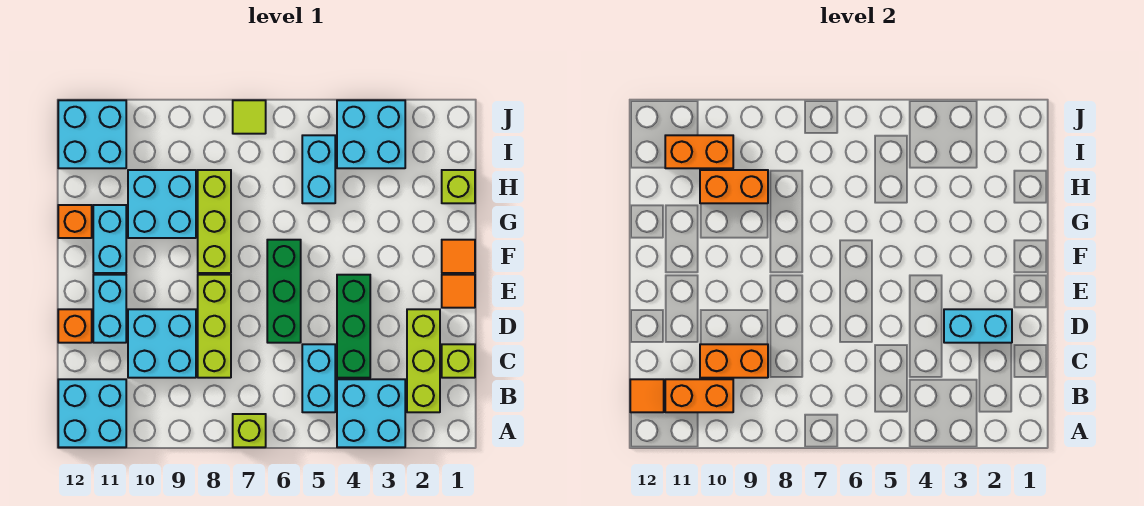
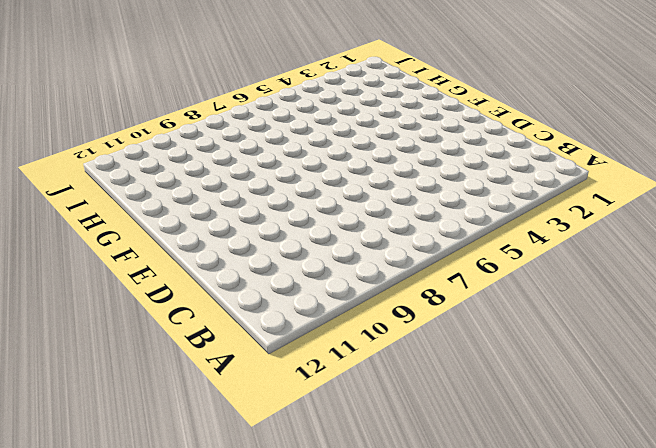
none -> cyan 2x2 brick [337,379,405,447]
none -> lime 1x1 brick [233,414,266,447]
none -> cyan 2x2 brick [58,379,126,447]

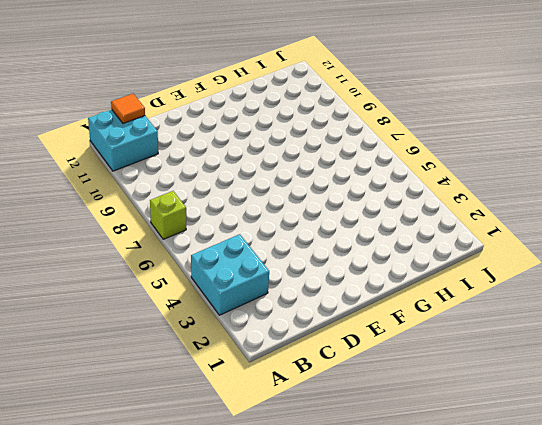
none -> lime 1x3 brick [407,309,440,412]
none -> cyan 1x2 brick [302,344,335,412]
none -> lime 1x1 brick [442,344,475,378]

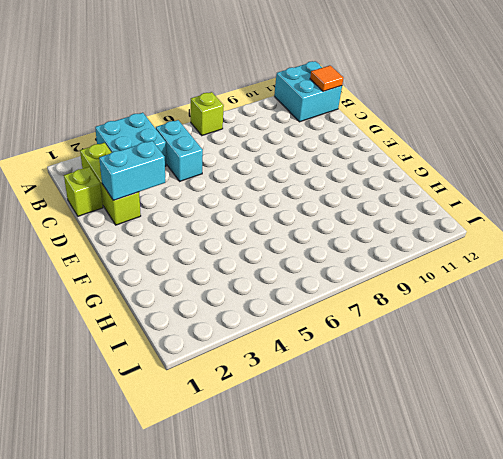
none -> green 1x3 brick [337,275,370,378]
none -> lime 1x3 brick [198,275,231,378]
none -> cyan 2x2 brick [128,309,196,378]

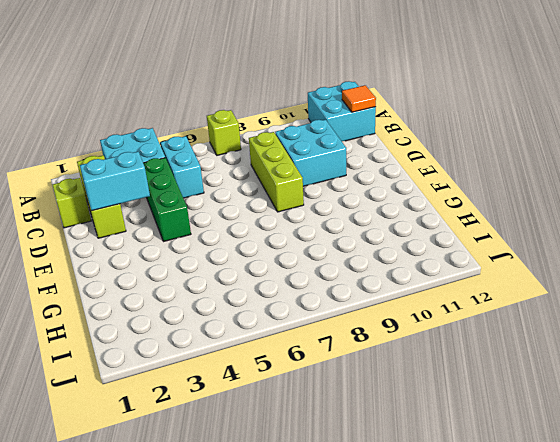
none -> green 1x3 brick [267,240,301,343]
none -> cyan 1x2 brick [93,275,126,343]
none -> orange 1x1 brick [58,309,92,343]

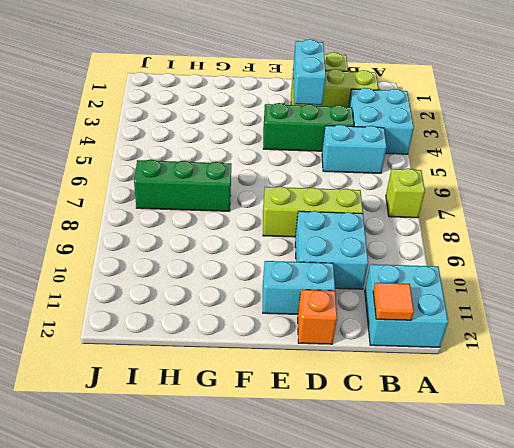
green 1x3 brick [134,160,231,211] -> green 1x3 brick moved to [267,240,301,343]
none -> orange 1x1 tile [442,275,475,308]
none -> orange 1x1 tile [442,240,475,273]
none -> lime 1x3 brick [198,170,231,273]

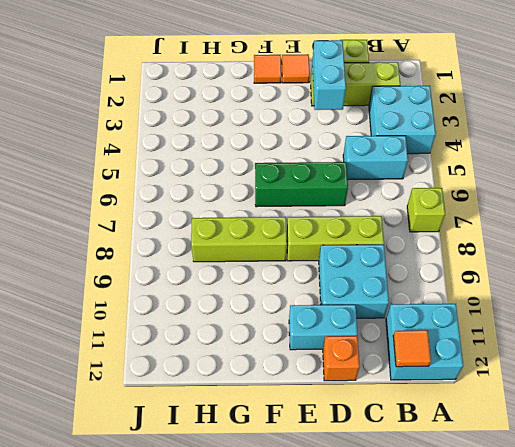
none -> green 1x3 brick [337,275,370,378]
none -> cyan 1x2 brick [93,205,126,273]
none -> cyan 2x2 brick [128,170,196,238]

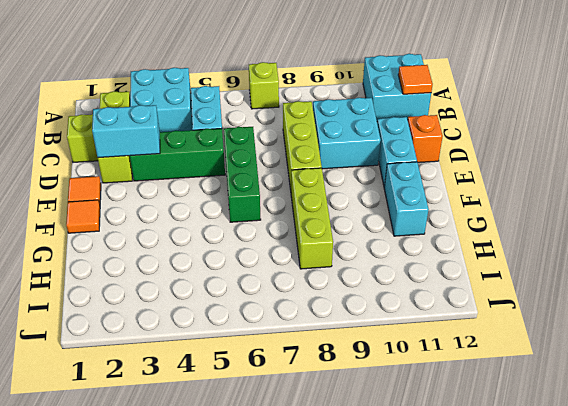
green 1x3 brick [130,129,225,181] -> green 1x3 brick turned to [337,275,370,378]
none -> cyan 2x2 brick [128,170,196,238]
none -> orange 1x1 brick [58,205,92,238]
none -> lime 1x1 brick [442,170,475,203]

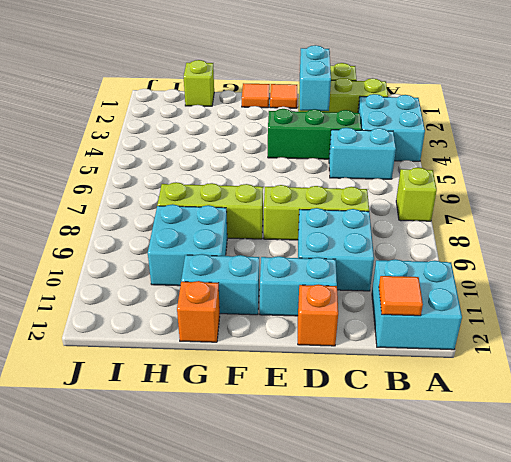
none -> green 1x3 brick [267,240,301,343]
none -> cyan 1x2 brick [302,135,335,203]
none -> cyan 2x2 brick [337,100,405,168]

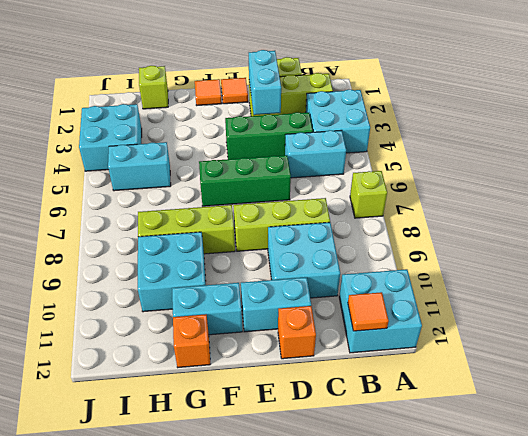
none -> cyan 2x2 brick [58,100,126,168]
none -> lime 1x1 tile [233,100,266,134]
none -> orange 1x2 brick [665,379,733,412]

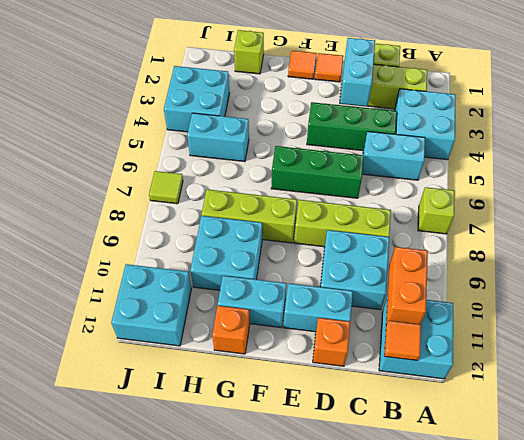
none -> orange 1x2 brick [700,344,768,378]
none -> orange 1x2 brick [700,170,768,203]
none -> orange 1x2 brick [665,135,733,168]

